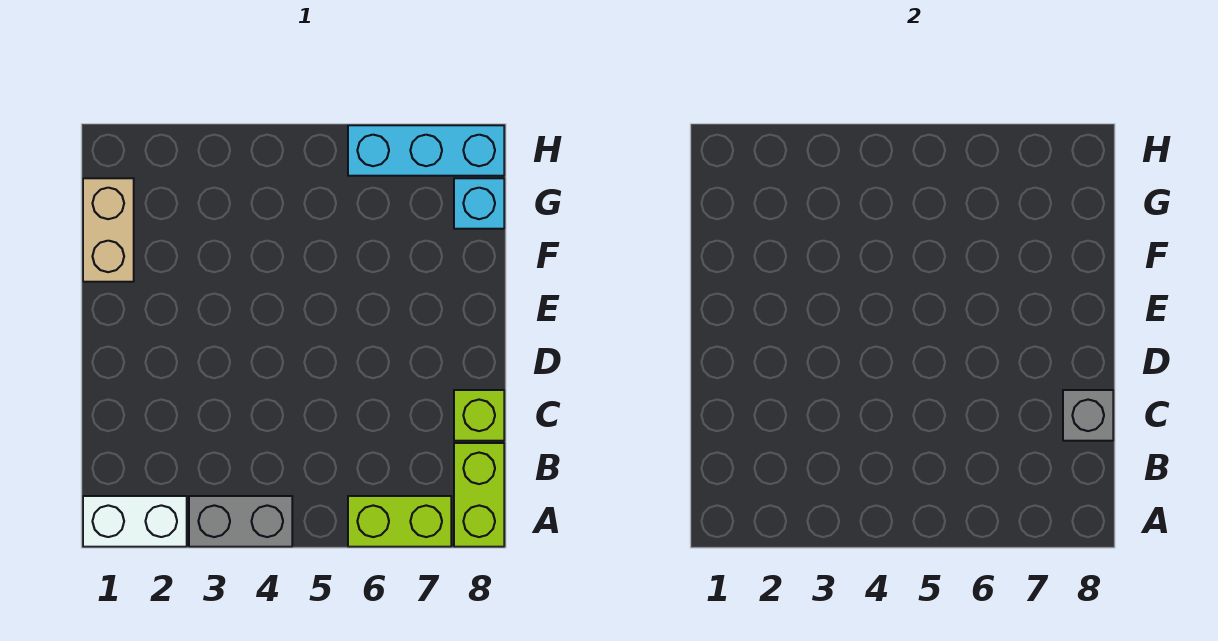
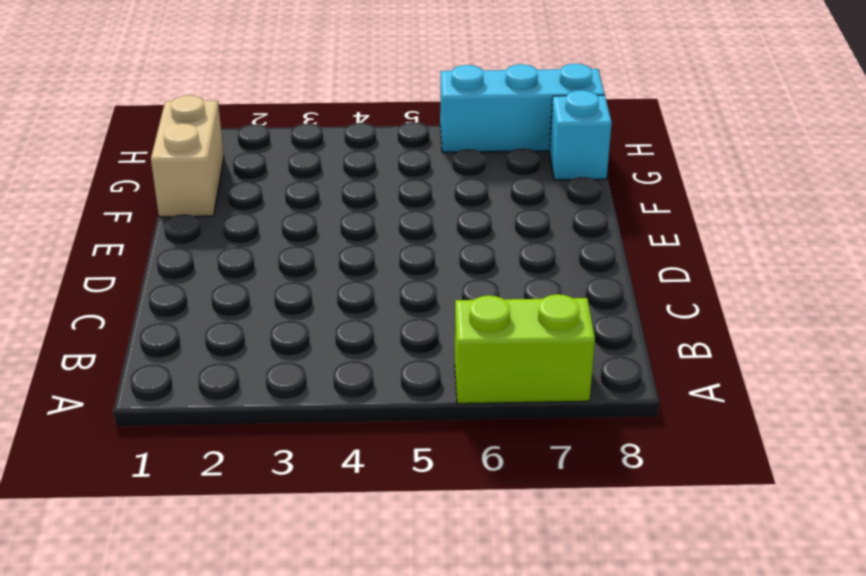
none -> white 1x2 brick [83,496,187,547]
none -> grey 1x2 brick [189,496,292,547]

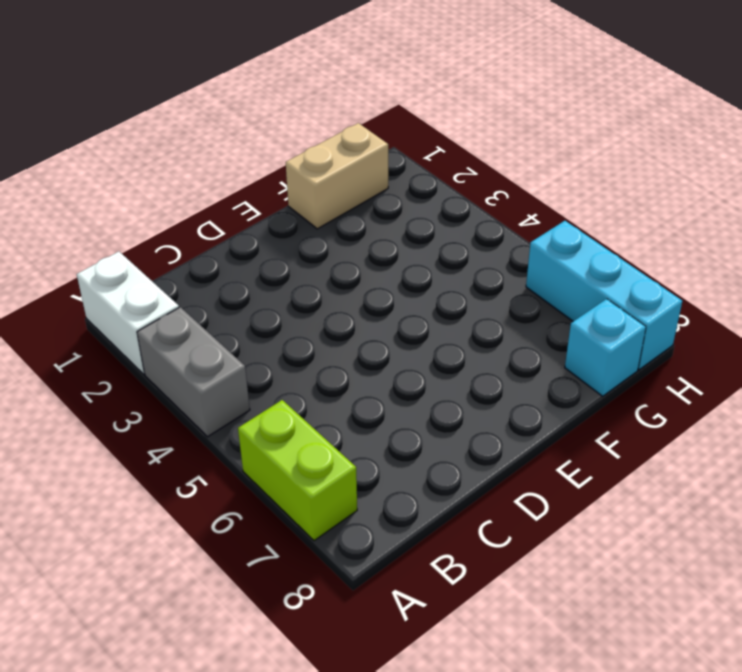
none -> lime 1x2 brick [454,443,504,547]
none -> lime 1x1 brick [454,390,504,441]

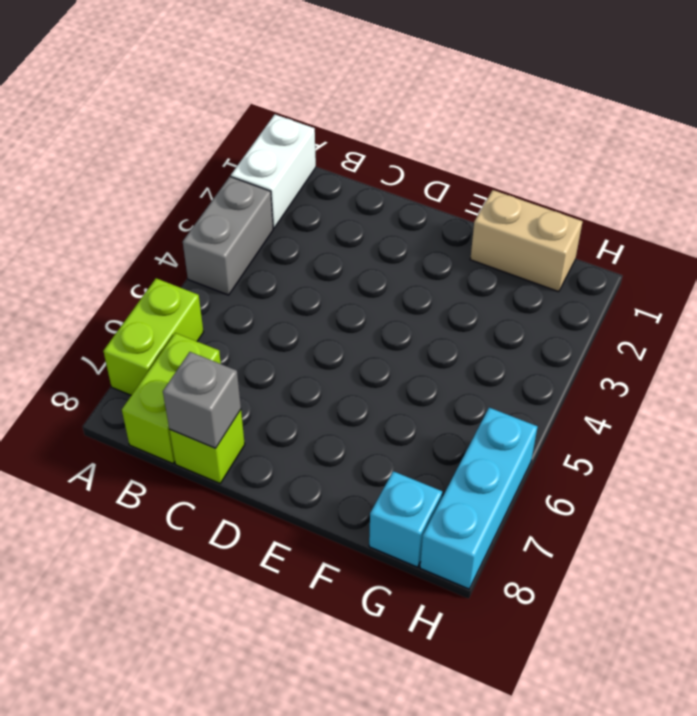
lime 1x2 brick [122,333,221,463] -> lime 1x2 brick turned to [454,443,504,547]

